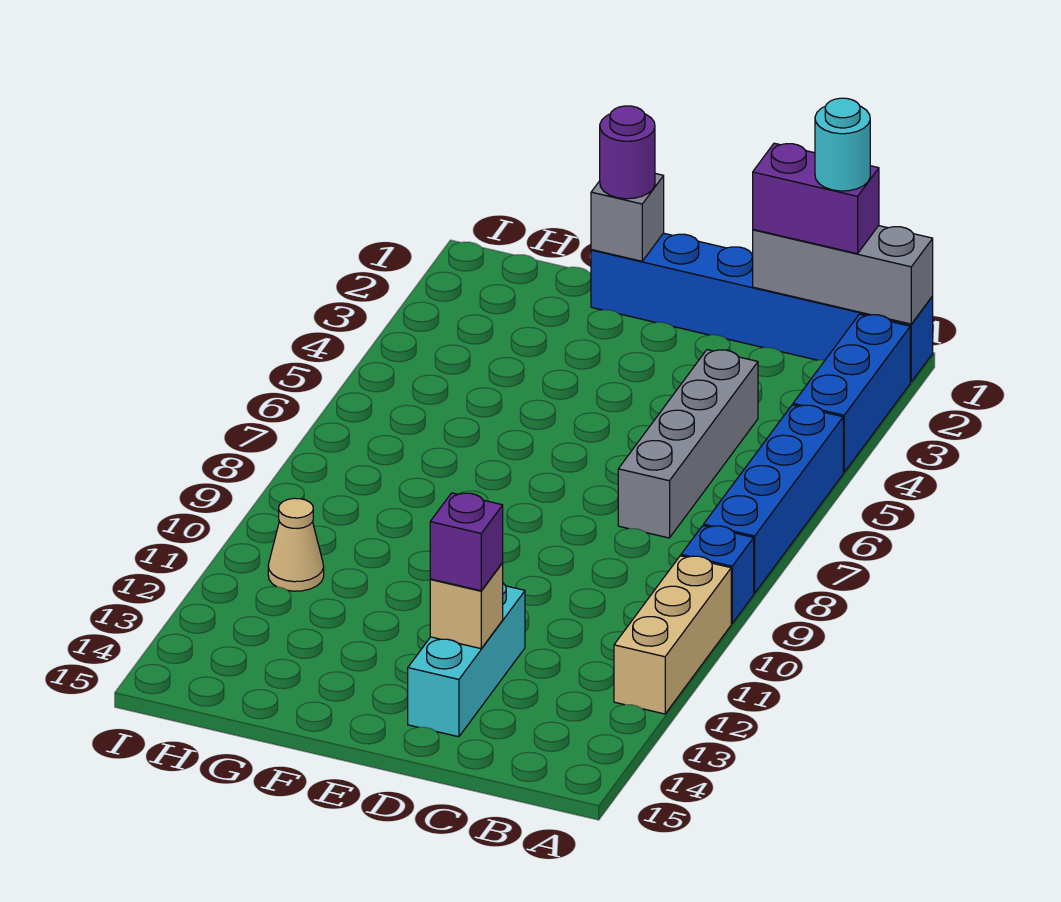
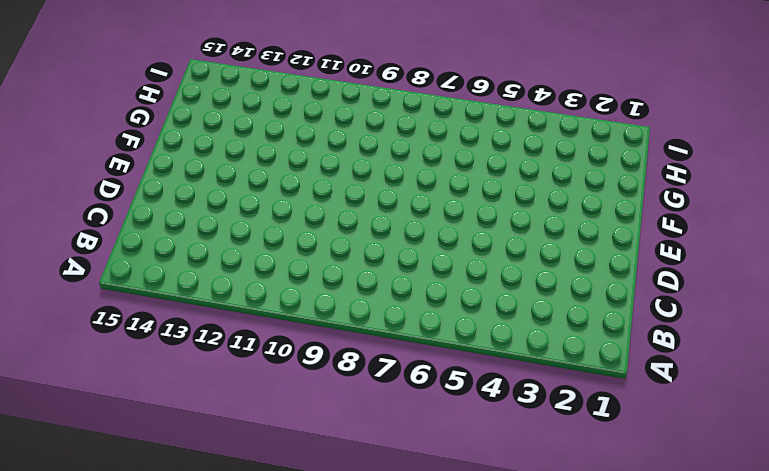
none -> blue 1x6 brick [591,233,933,382]
none -> blue 1x3 brick [793,314,910,472]
none -> blue 1x4 brick [704,405,843,593]

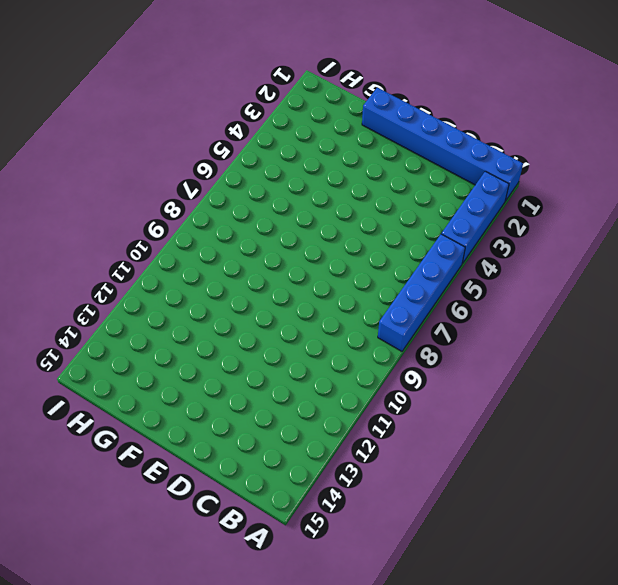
none -> blue 1x1 brick [681,526,754,623]
none -> tan 1x3 brick [614,556,731,714]
none -> grey 1x4 brick [618,350,758,538]

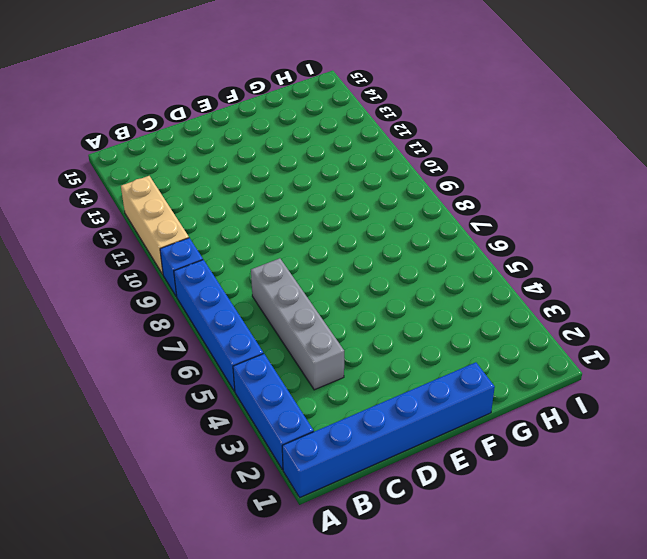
none -> cyan 1x3 brick [408,583,525,737]
none -> tan 1x1 cone [268,498,324,591]
none -> grey 1x3 brick [753,226,933,324]

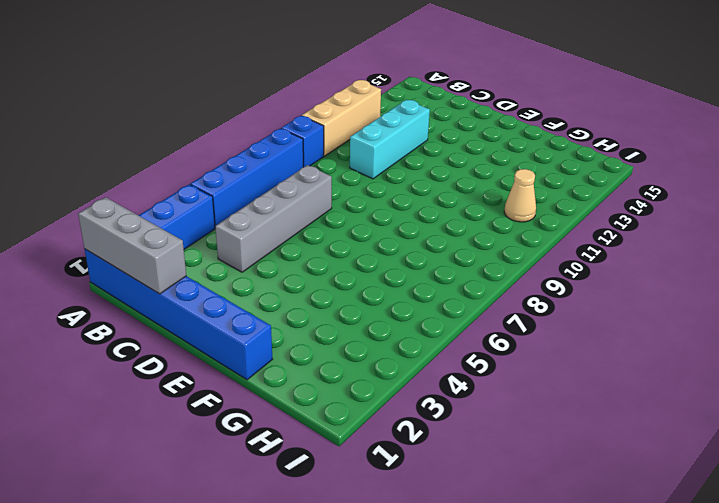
cyan 1x3 brick [350,100,430,179] -> cyan 1x3 brick moved to [408,583,525,737]
none -> tan 1x1 brick [430,563,503,649]
none -> grey 1x1 brick [591,173,664,261]
none -> purple 1x2 brick [753,143,879,254]

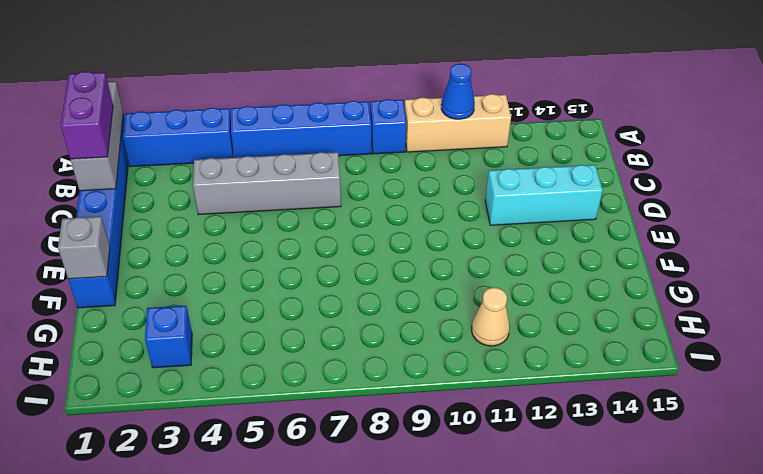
blue 1x1 cone [441,64,475,119] -> none
blue 1x1 brick [145,306,192,368] -> none
none -> tan 1x1 brick [430,563,503,649]
none -> purple 1x1 brick [430,493,503,591]
none -> purple 1x1 round brick [600,106,655,199]

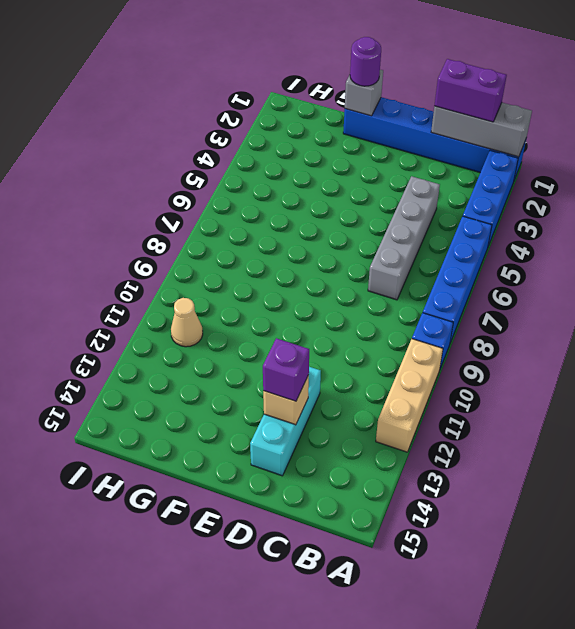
none -> cyan 1x1 round brick [815,98,870,191]

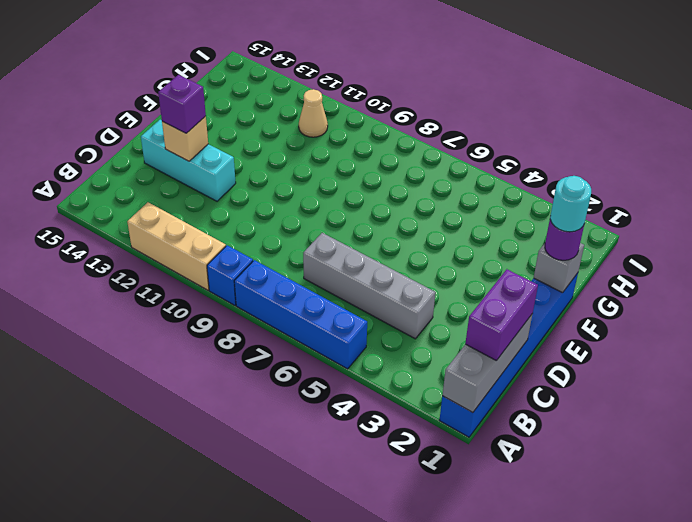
cyan 1x1 round brick [550,176,591,232] -> cyan 1x1 round brick moved to [815,98,870,191]
none -> blue 1x3 brick [793,314,910,472]

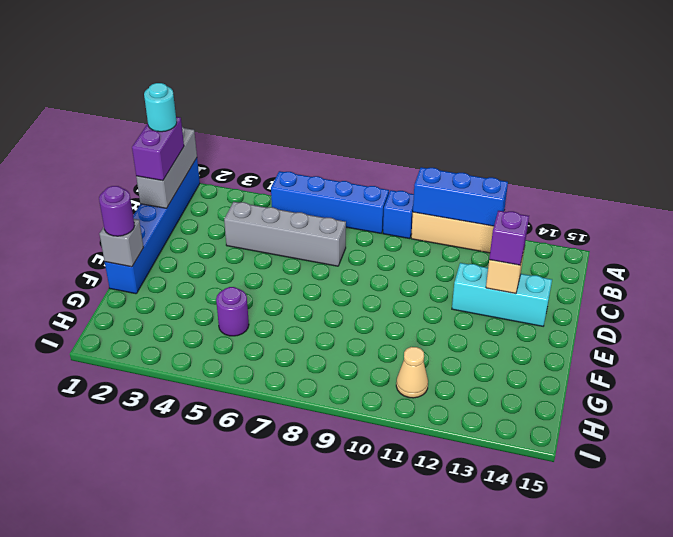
blue 1x3 brick [413,167,508,226] -> blue 1x3 brick moved to [793,314,910,472]
purple 1x1 round brick [216,287,249,336] -> none

